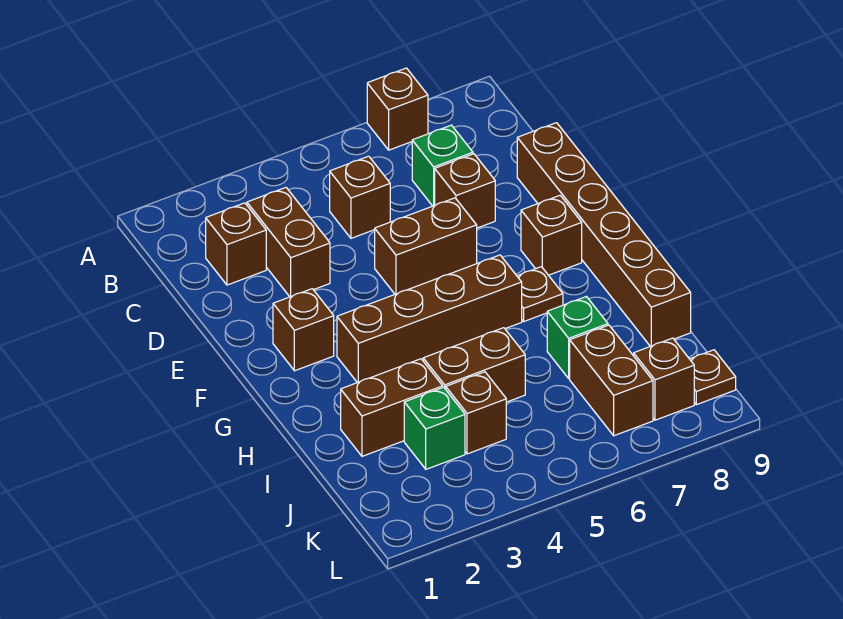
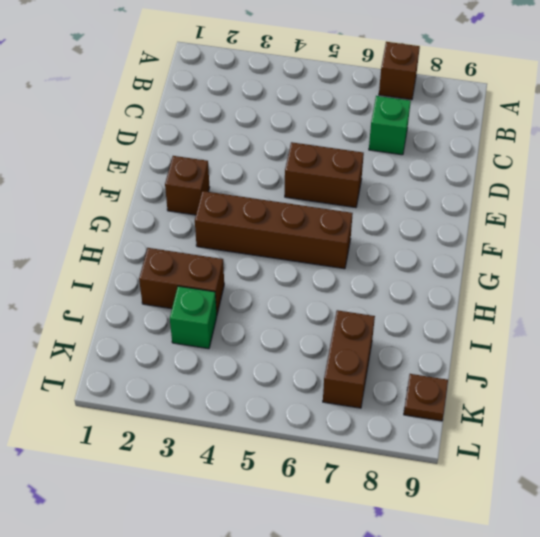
none -> brown 1x1 brick [206,203,266,285]
none -> brown 1x2 brick [247,188,330,297]
none -> brown 1x1 brick [330,156,390,238]

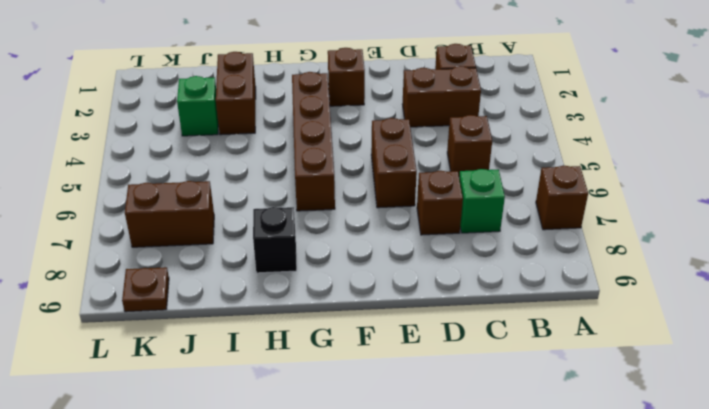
black 1x1 brick [253,207,297,273] -> none
none -> brown 1x6 brick [517,123,691,346]
none -> brown 1x1 brick [521,195,582,275]
none -> brown 1x1 plate [517,267,563,321]

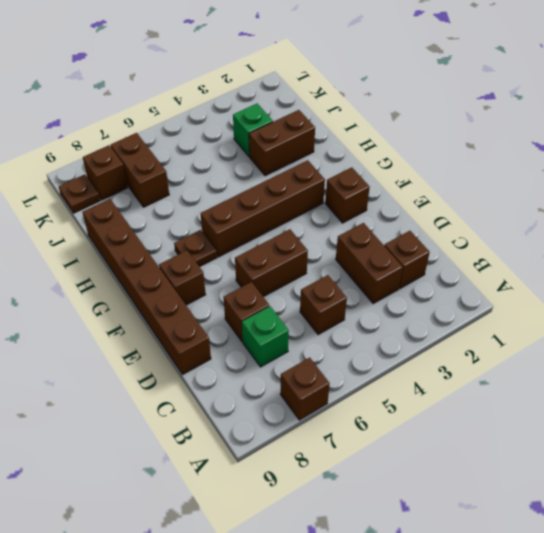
none -> brown 1x2 brick [423,328,525,402]
none -> green 1x1 brick [547,297,608,378]
none -> brown 1x1 brick [446,372,506,454]

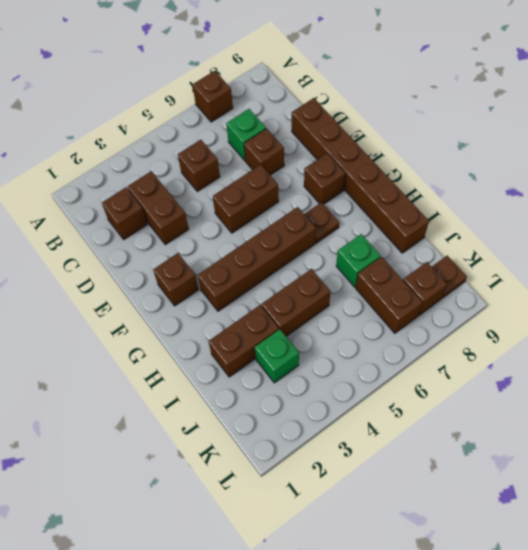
none -> brown 1x1 brick [446,372,506,454]

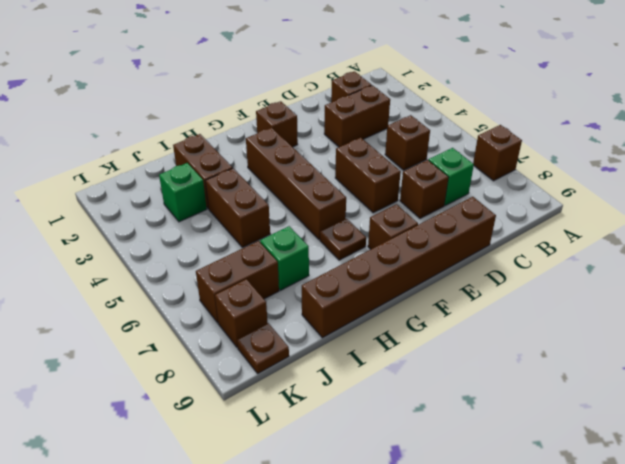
none -> brown 1x1 brick [446,372,506,454]

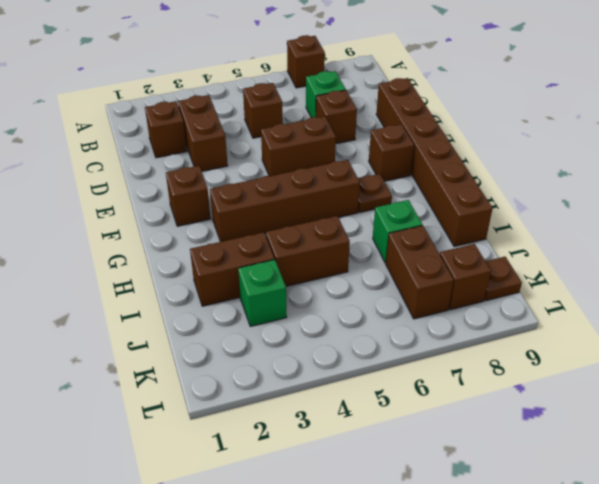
none -> brown 1x1 brick [446,372,506,454]

